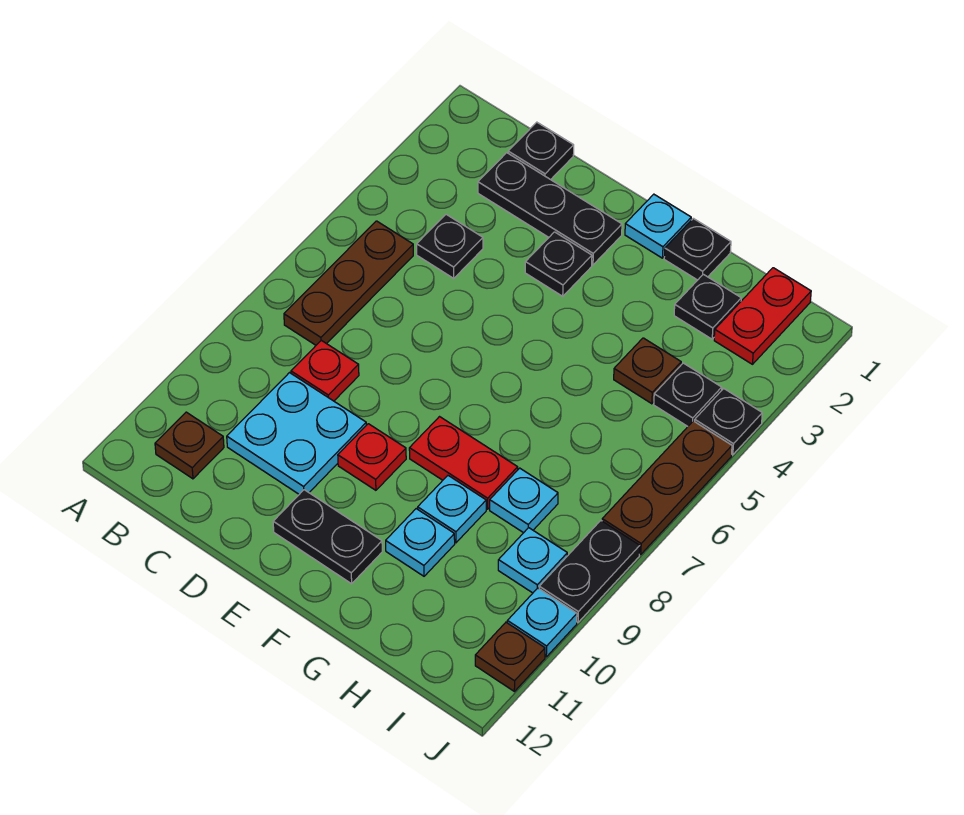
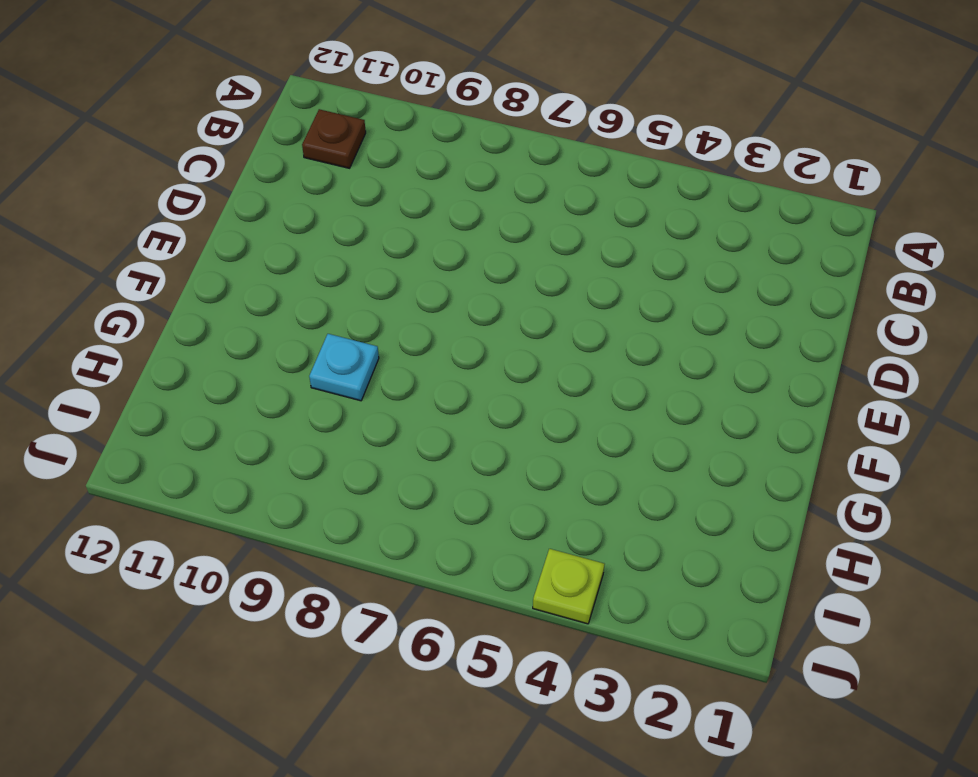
lime 1x1 plate [533,549,605,624] -> black 1x1 plate [695,388,762,455]
none -> brown 1x3 plate [284,221,413,345]
none -> black 1x1 plate [508,122,574,180]
none -> black 1x3 plate [478,153,622,265]

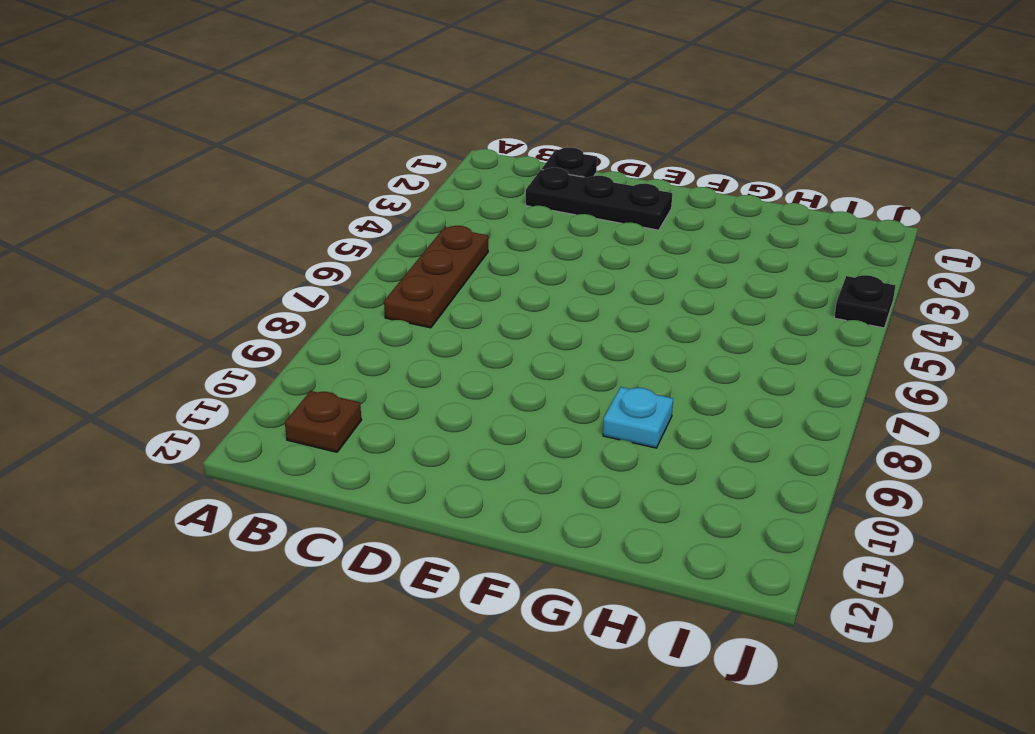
none -> black 1x1 plate [417,214,483,278]
none -> red 1x1 plate [291,340,359,401]
none -> cyan 2x2 plate [227,373,366,494]

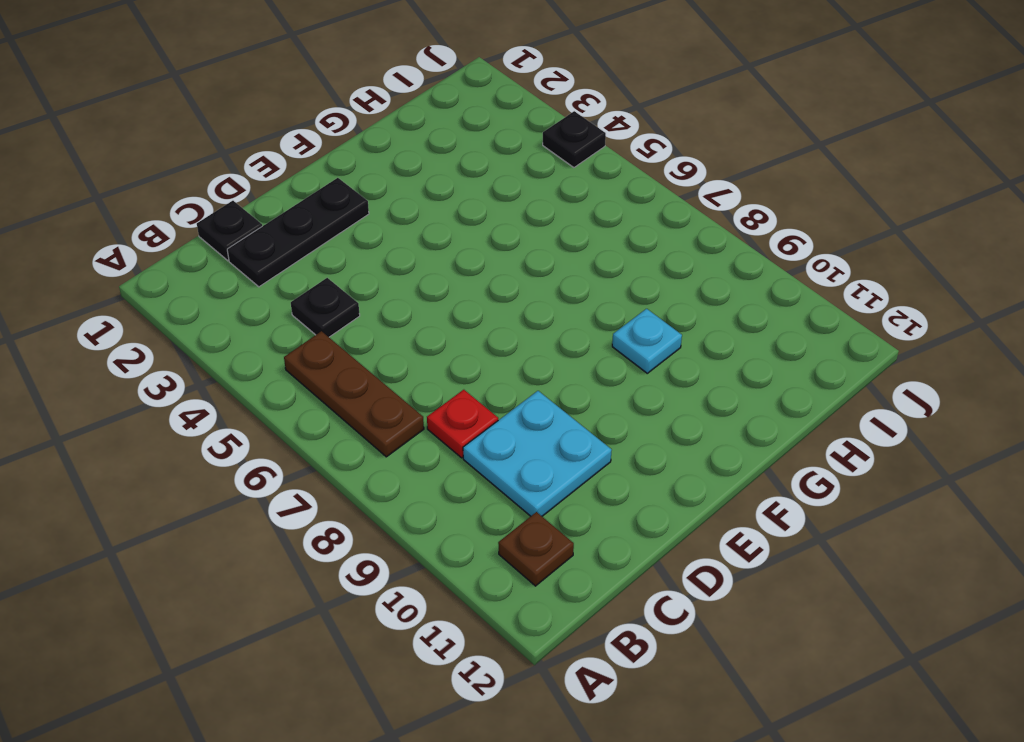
none -> black 1x1 plate [525,232,592,296]
none -> red 1x1 plate [338,424,406,490]
none -> black 1x2 plate [273,490,382,584]

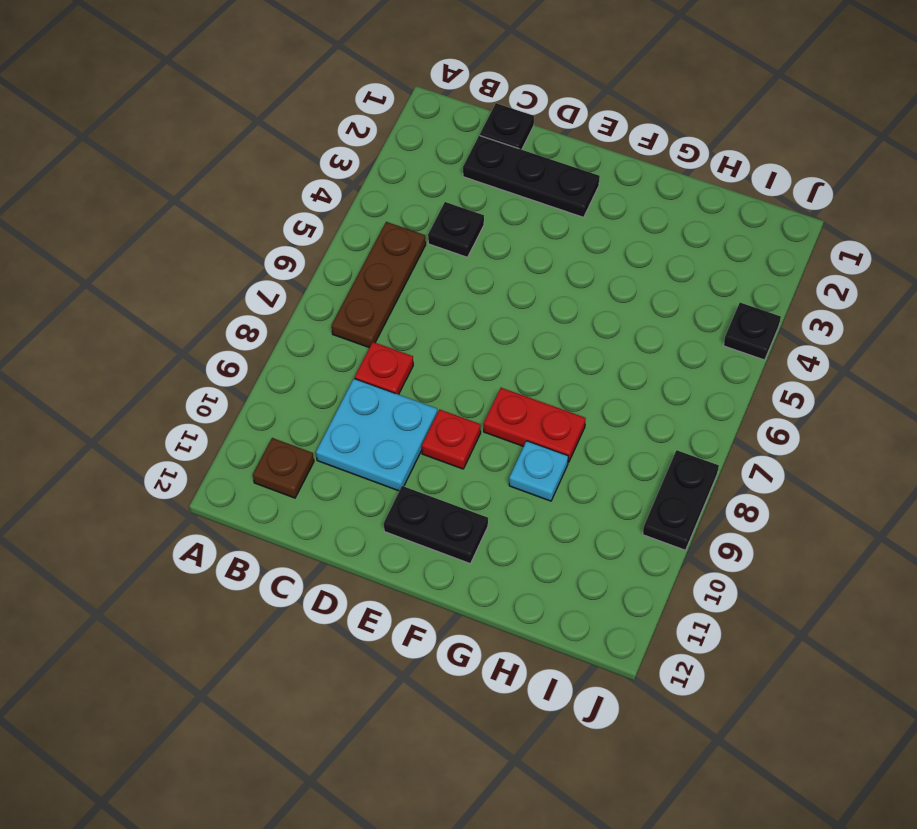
none -> black 1x1 plate [525,232,592,296]
none -> cyan 1x1 plate [625,194,691,258]
none -> black 1x1 plate [664,218,731,280]

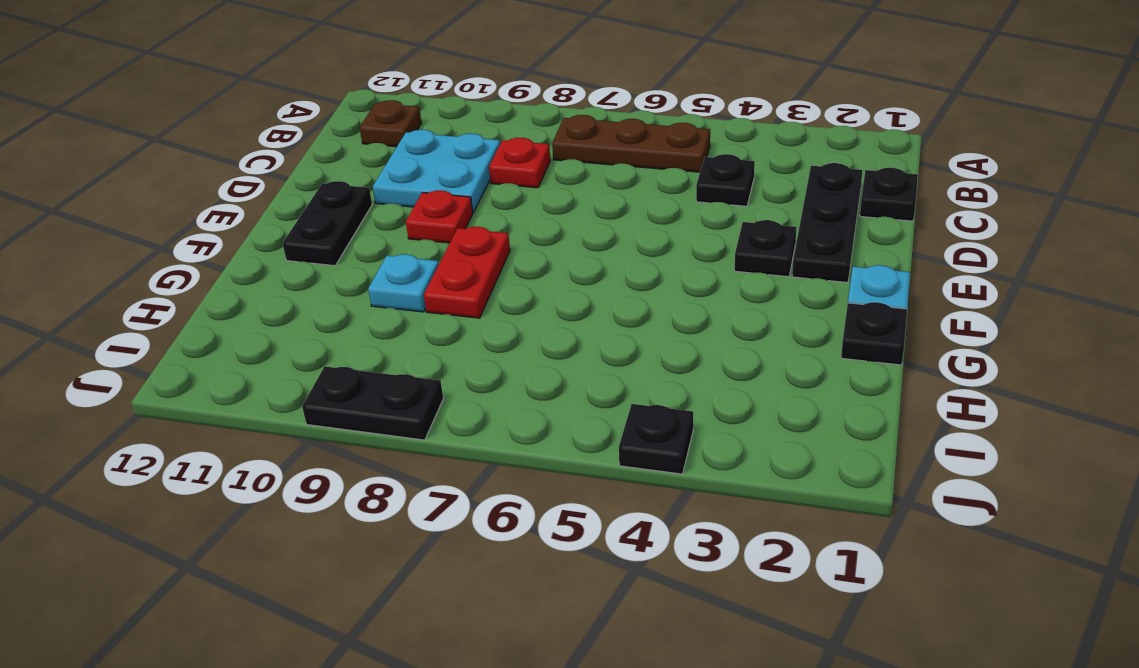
none -> cyan 1x1 plate [386,509,455,576]
none -> black 1x1 plate [674,274,741,339]
none -> brown 1x1 plate [614,338,681,404]

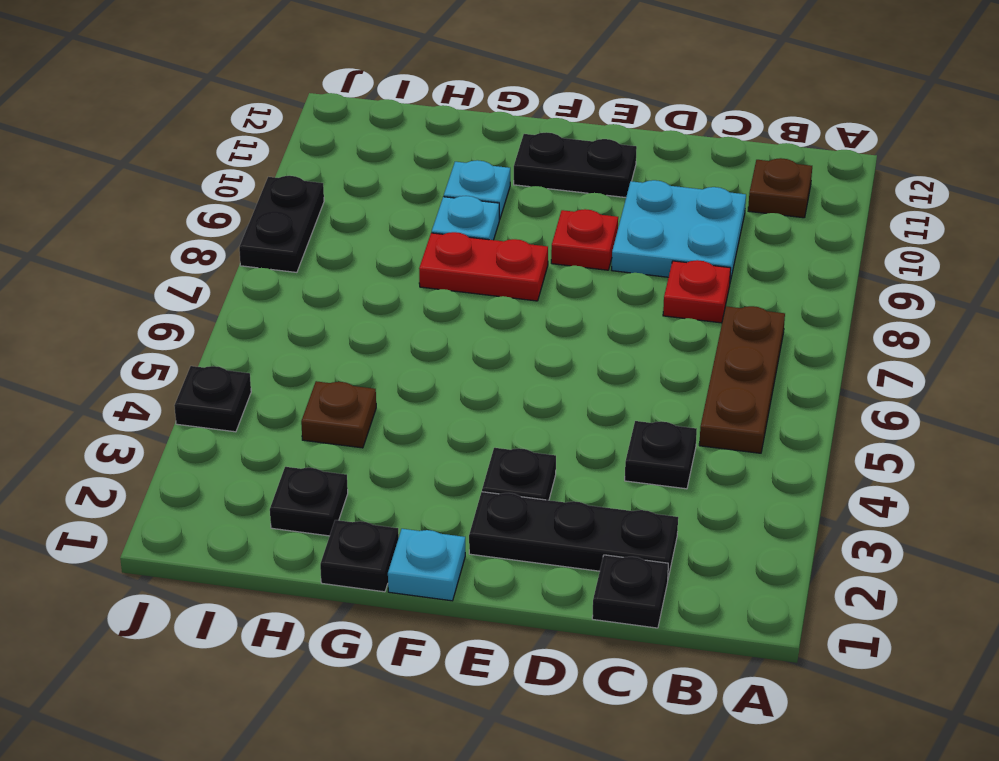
none -> cyan 1x1 plate [490,468,558,533]
none -> red 1x2 plate [714,268,811,364]
none -> black 1x1 plate [654,363,722,426]

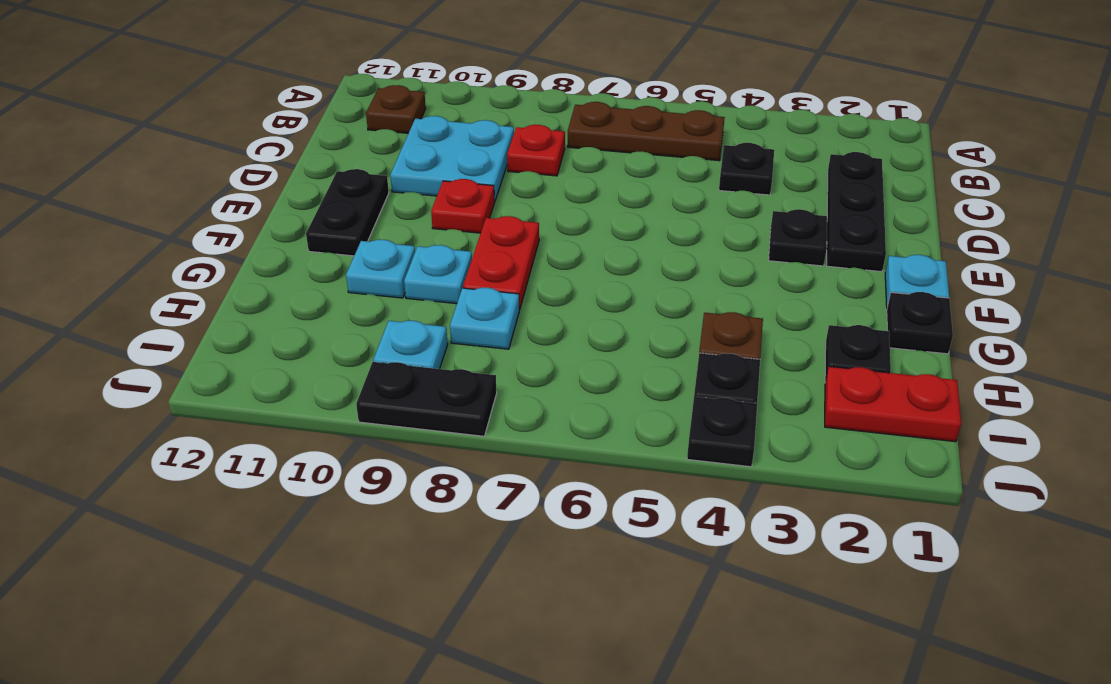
none -> black 1x1 plate [508,122,574,180]
none -> brown 1x3 plate [602,421,732,554]
none -> cyan 1x1 plate [507,588,577,657]

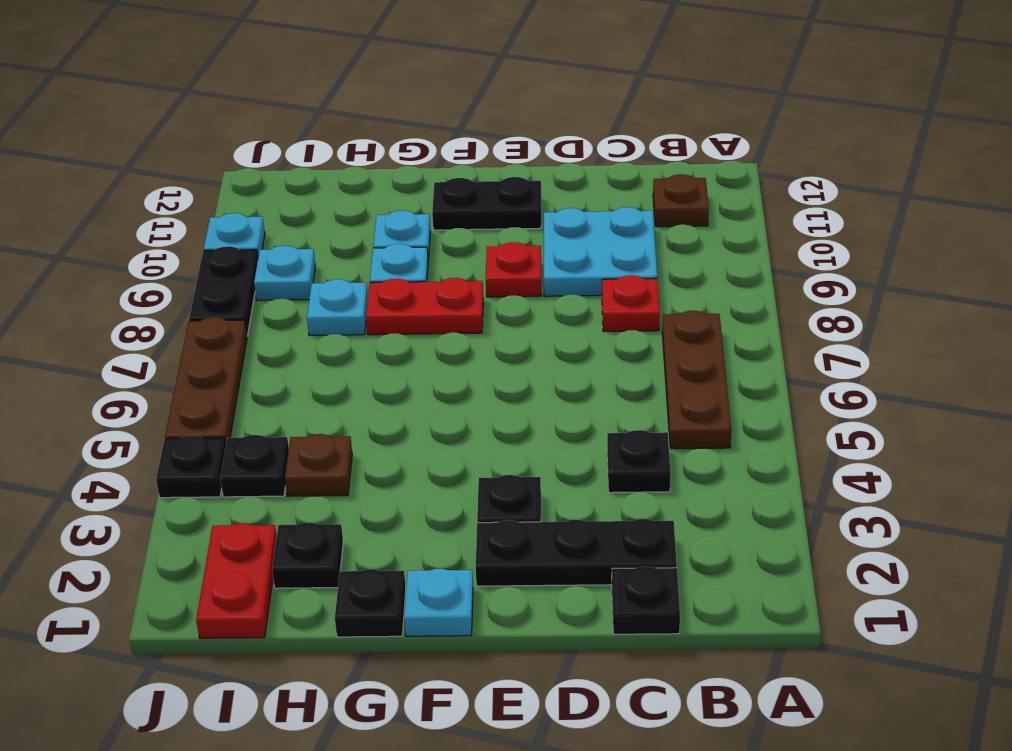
none -> brown 1x1 plate [475,622,545,691]

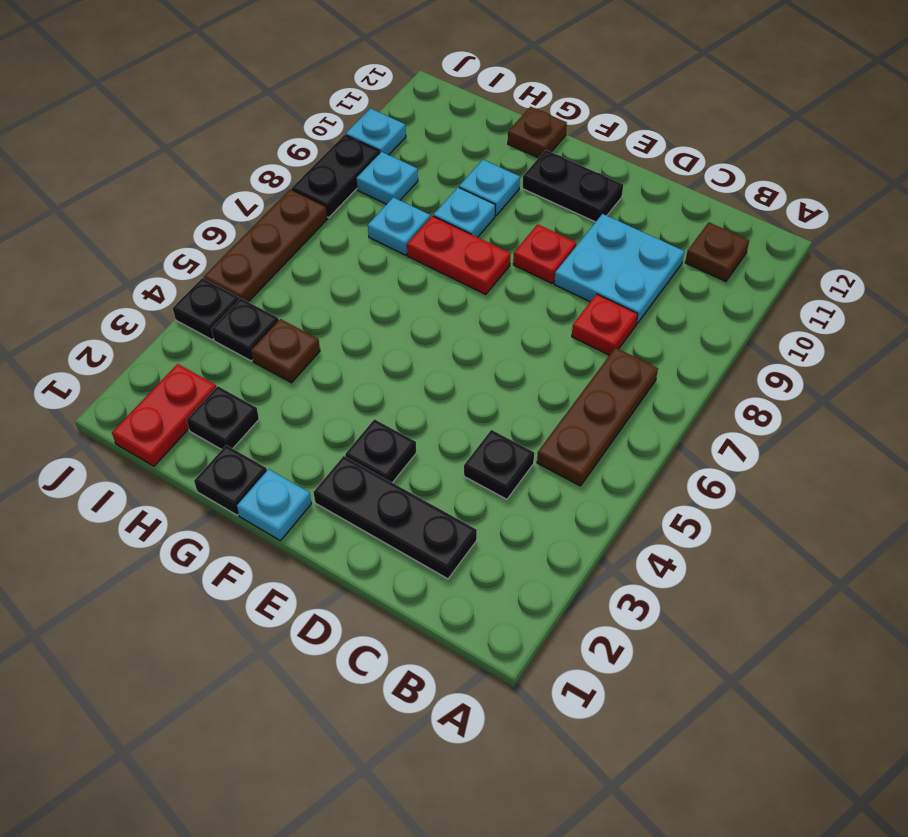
brown 1x1 plate [508,107,567,158] -> brown 1x1 plate moved to [475,622,545,691]
none -> black 1x1 plate [508,122,574,180]

